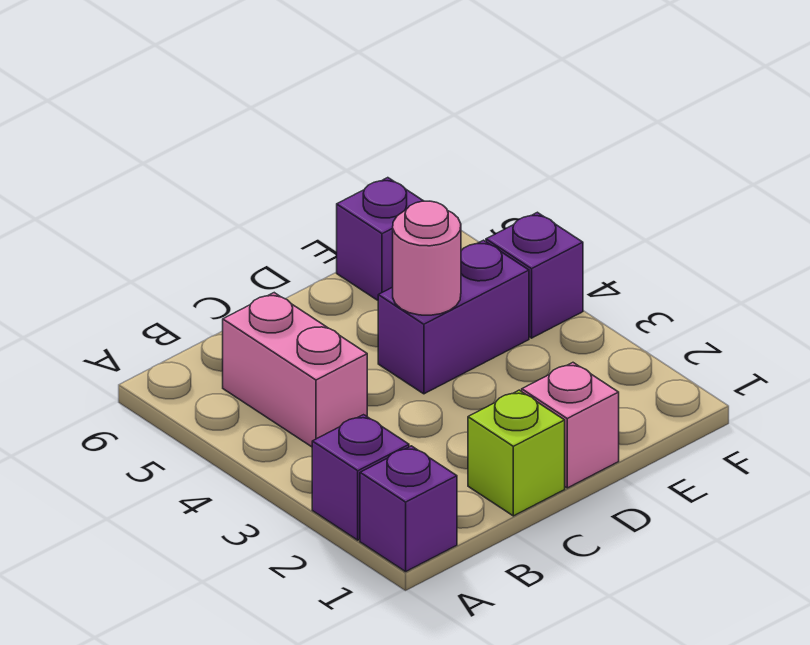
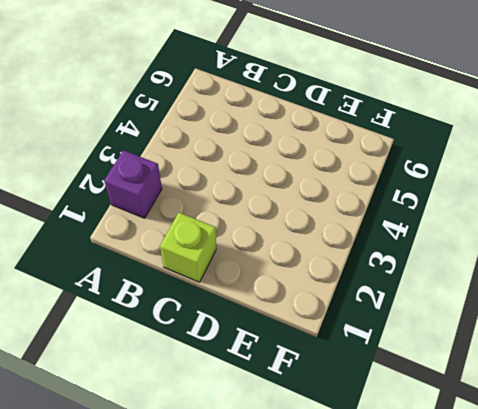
none -> purple 1x1 brick [360,446,457,572]
none -> pink 1x2 brick [223,293,367,447]

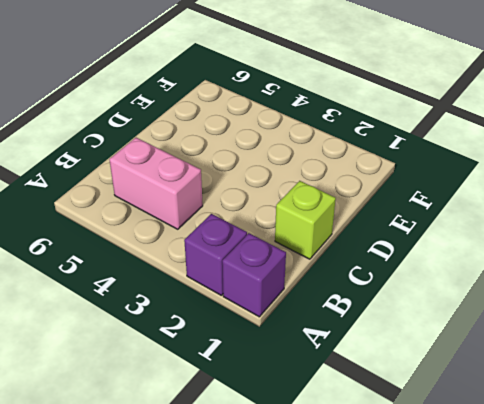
none -> pink 1x1 brick [522,363,619,488]
none -> purple 1x2 brick [378,240,529,394]

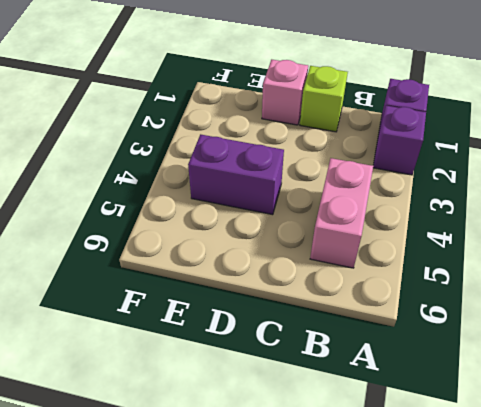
none -> purple 1x1 brick [337,178,423,300]
none -> purple 1x1 brick [486,212,583,338]

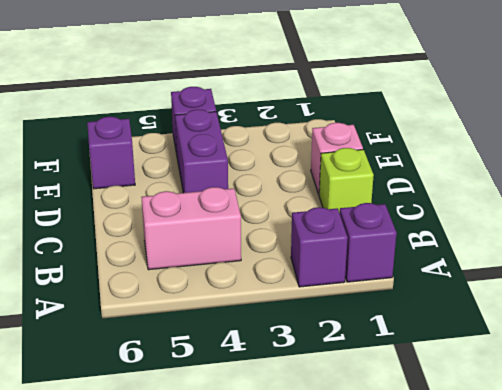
none -> pink 1x1 round brick [393,201,461,315]

